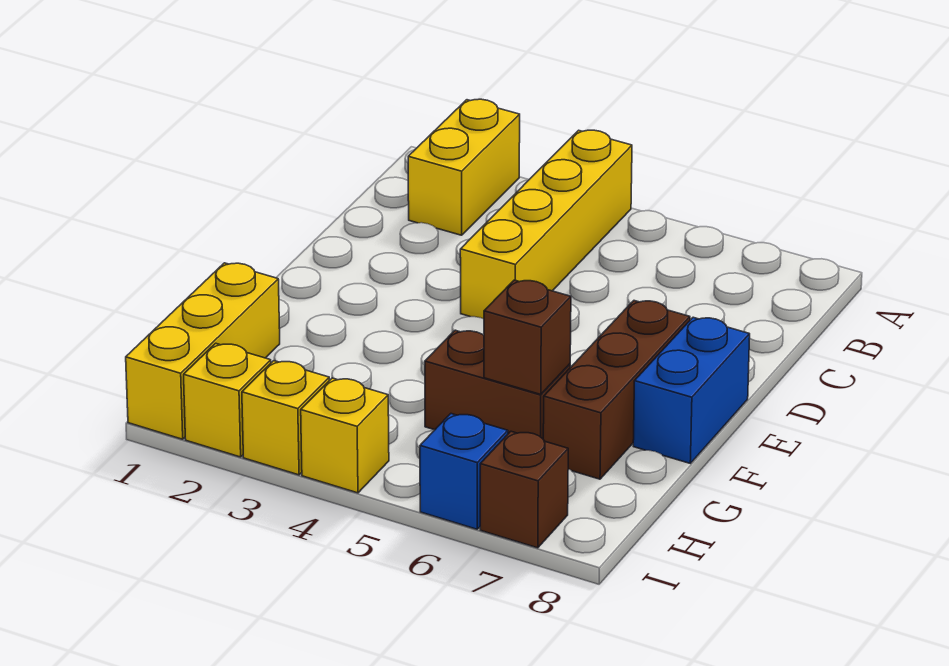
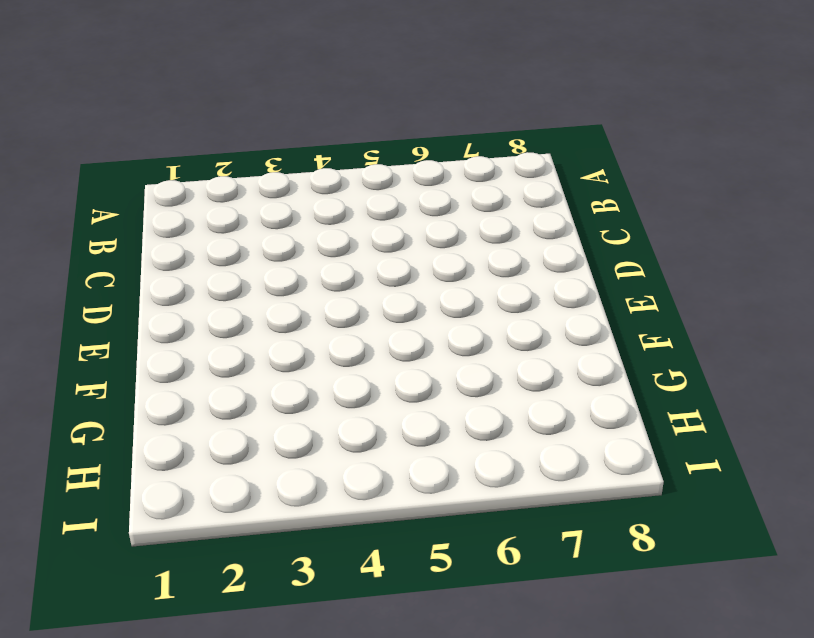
none -> yellow 1x2 brick [408,99,520,235]
none -> yellow 1x4 brick [460,130,632,319]
none -> brown 1x3 brick [543,301,690,479]

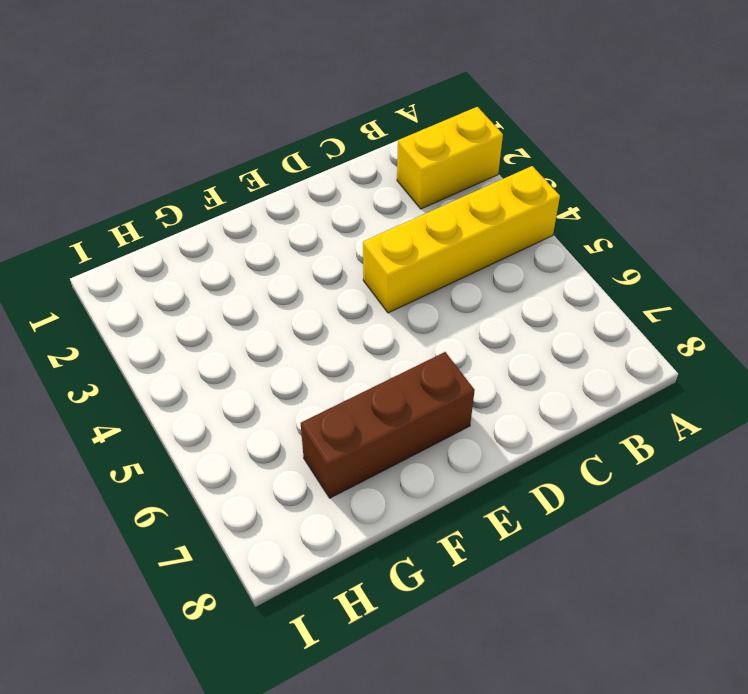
none -> blue 1x2 brick [633,317,750,463]
none -> yellow 1x3 brick [126,263,280,439]
none -> brown 1x2 brick [425,330,570,439]

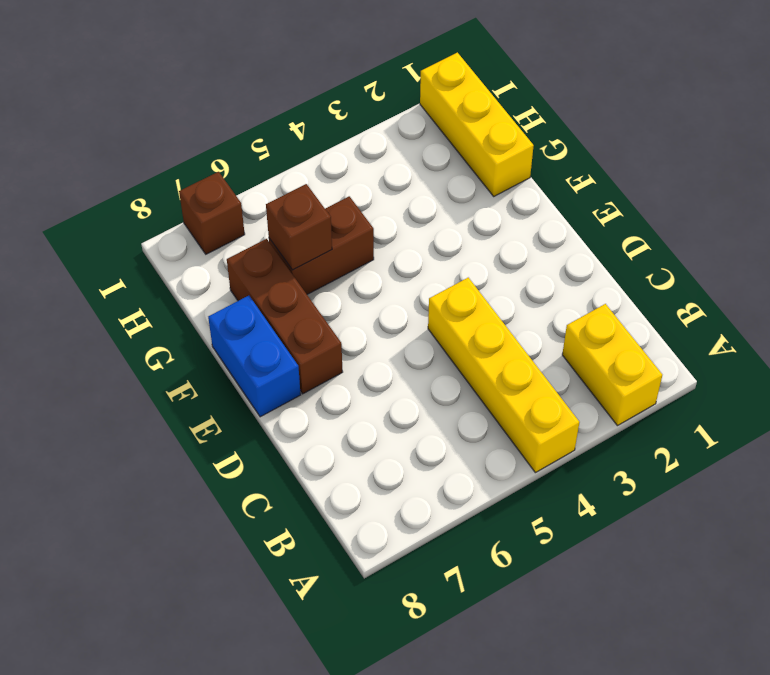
none -> yellow 1x1 brick [184,343,271,457]
none -> yellow 1x1 brick [242,361,329,475]
none -> yellow 1x1 brick [301,378,389,493]

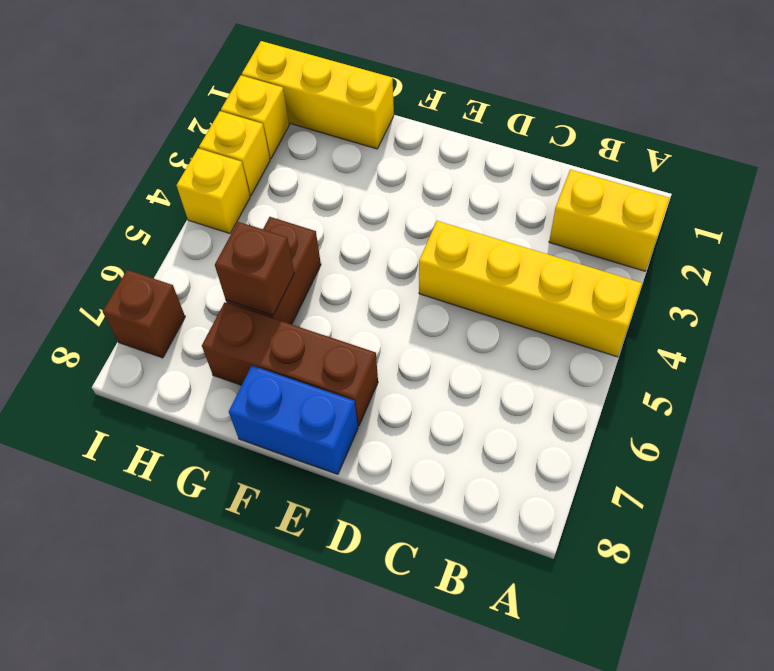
none -> blue 1x1 brick [420,414,508,529]

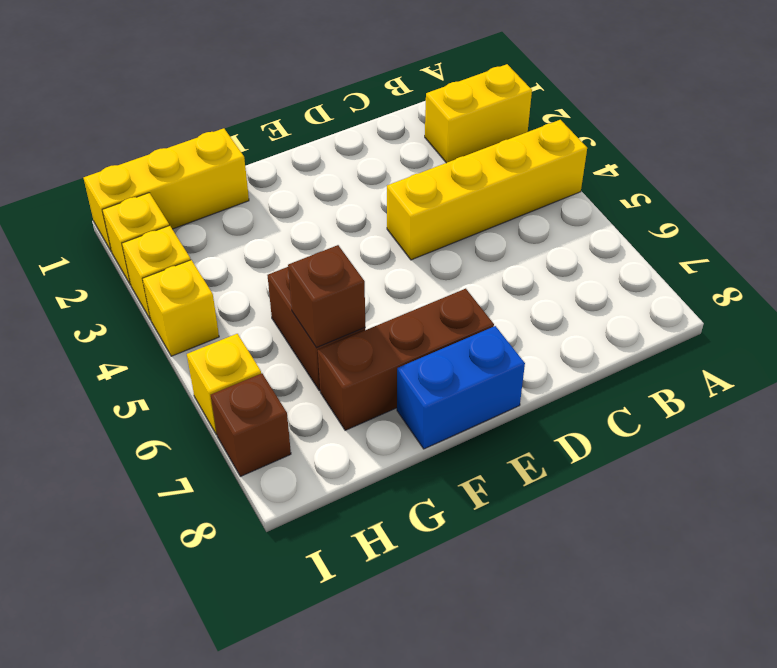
yellow 1x1 brick [187,334,261,435] -> blue 1x1 brick [420,414,508,529]

